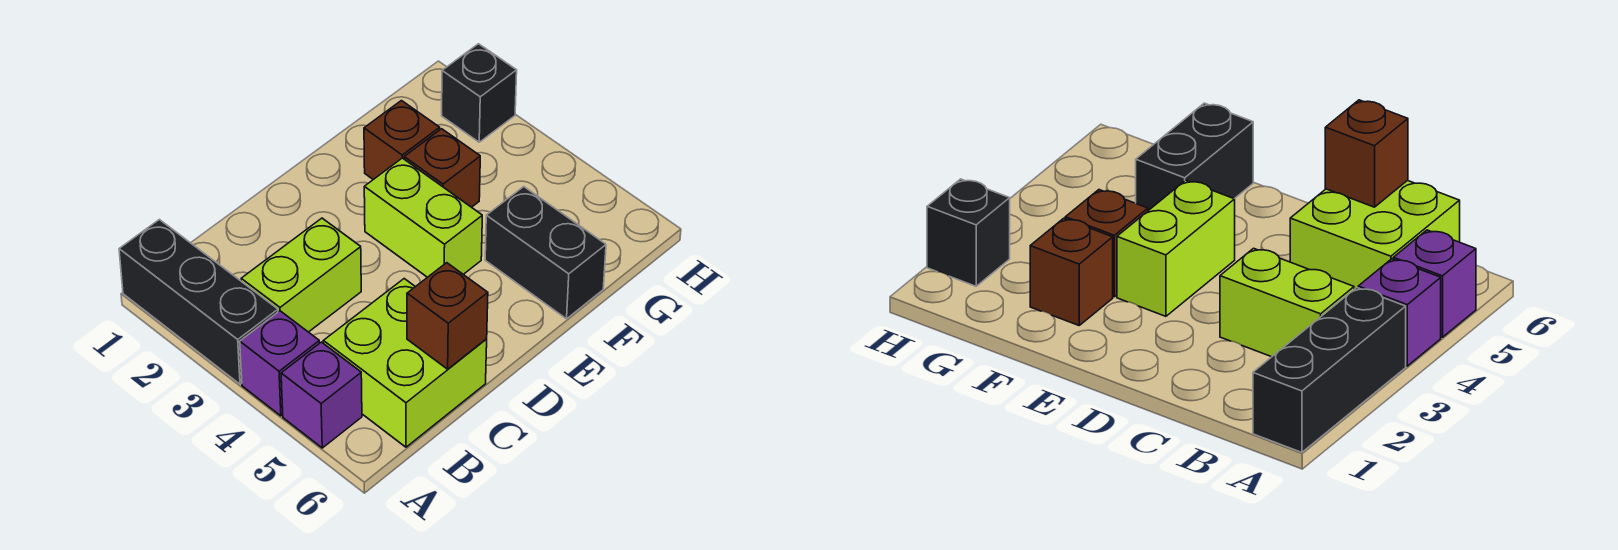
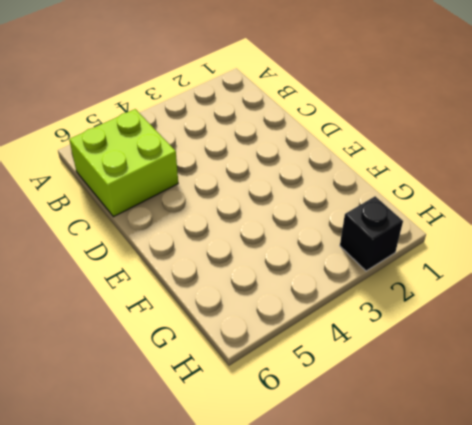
none -> black 1x3 brick [119,220,278,384]
none -> purple 1x1 brick [240,311,319,416]

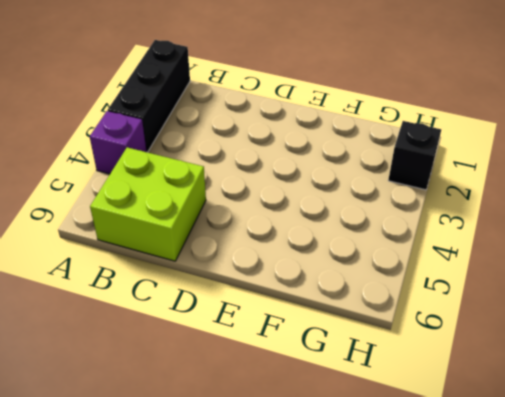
none -> purple 1x1 brick [281,342,362,448]
none -> lime 1x2 brick [241,218,361,332]

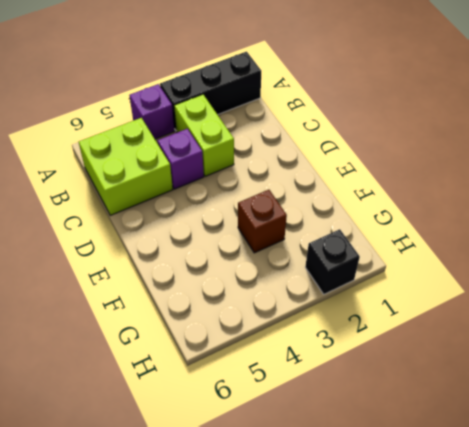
purple 1x1 brick [158,129,204,189] -> purple 1x1 brick moved to [281,342,362,448]
none -> lime 1x2 brick [364,158,482,277]
none -> brown 1x1 brick [364,101,440,180]

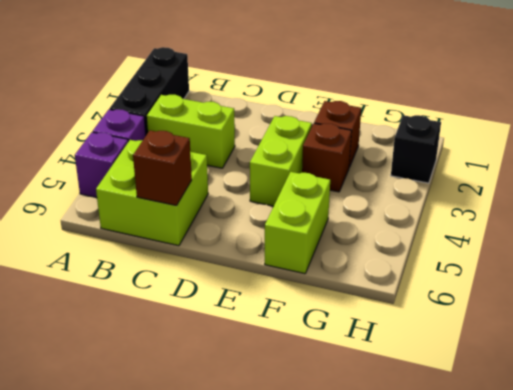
lime 1x2 brick [265,172,330,274] -> black 1x2 brick [485,187,606,319]

